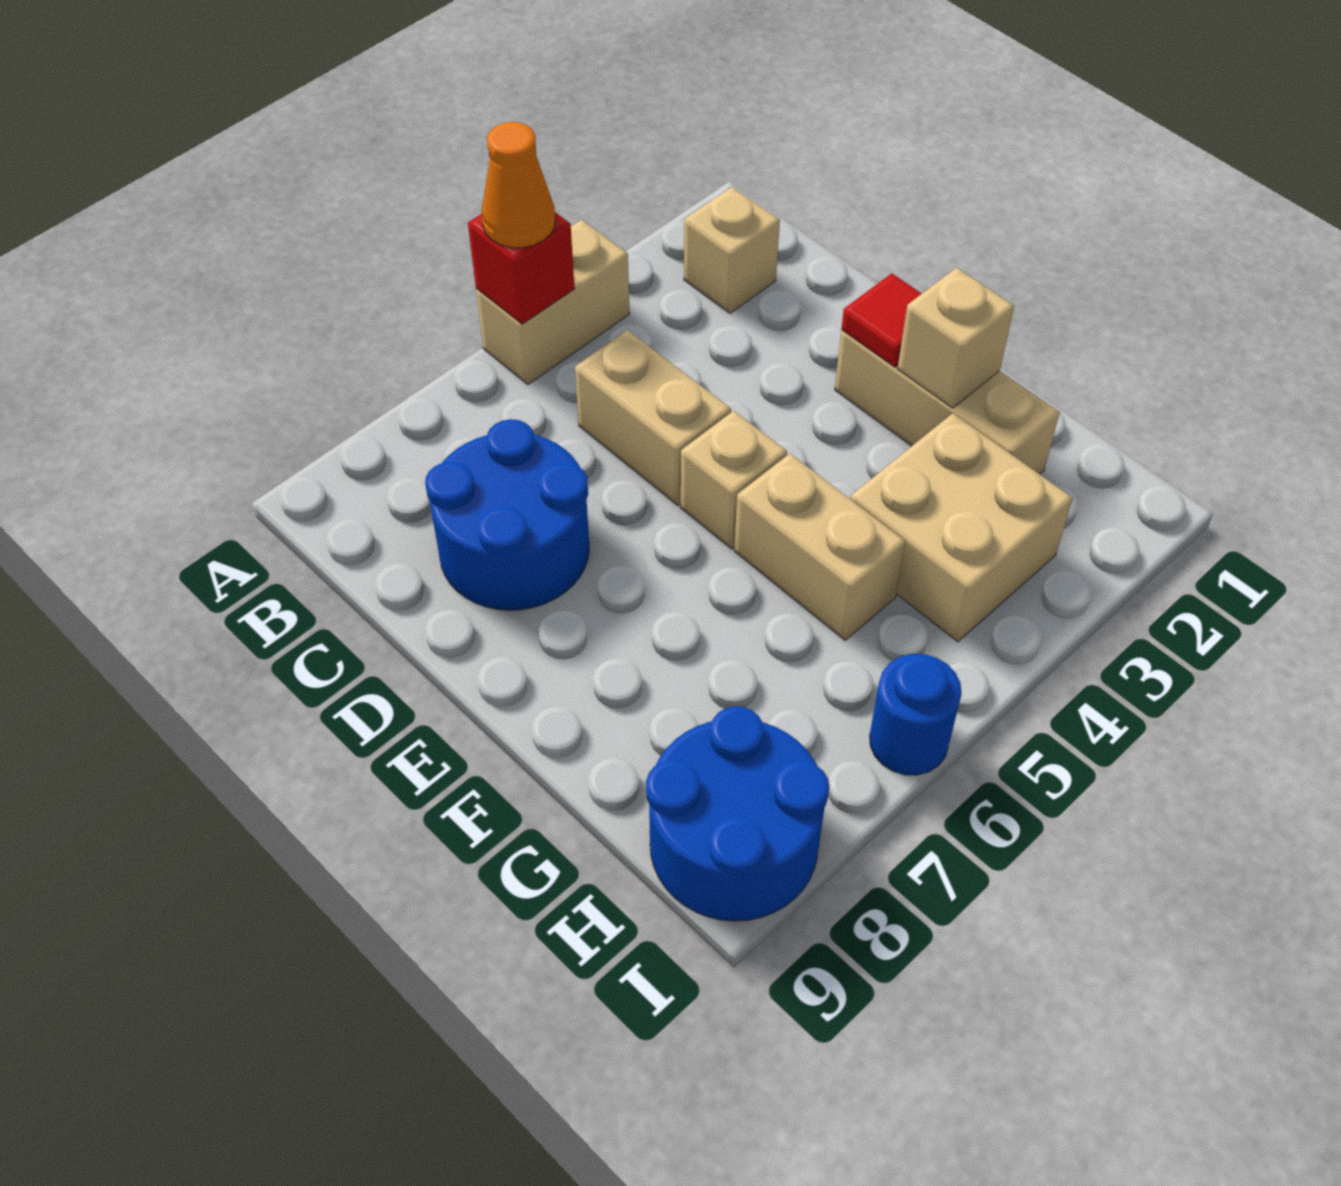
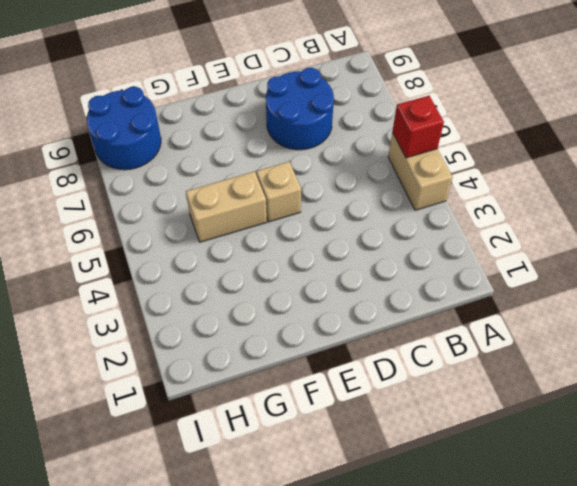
none -> tan 1x1 brick [684,187,780,313]
none -> tan 1x2 brick [575,330,731,506]
none -> tan 1x3 brick [835,330,1060,474]

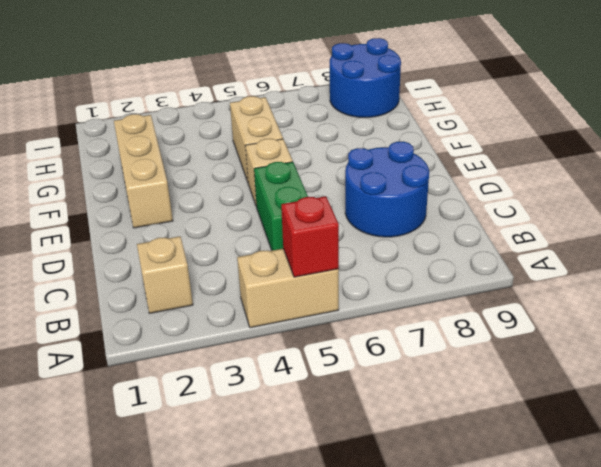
green 1x2 brick [254,162,308,250] -> tan 1x2 brick [575,330,731,506]
none -> tan 2x2 brick [850,413,1073,642]
none -> blue 1x1 round brick [870,654,961,775]
none -> red 1x1 tile [841,273,922,367]

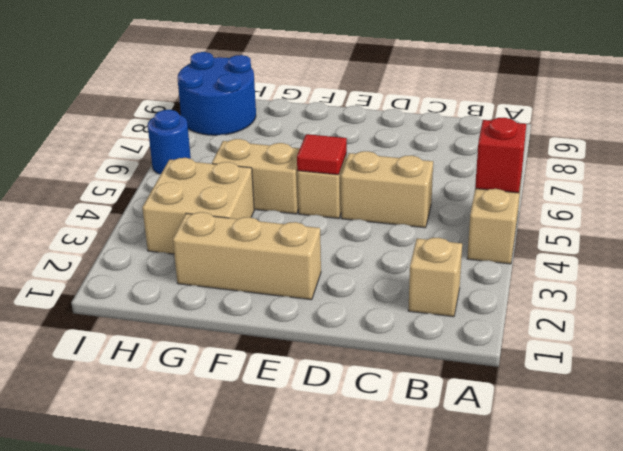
red 1x1 tile [297,134,347,175] -> red 1x1 tile moved to [841,273,922,367]
none -> blue 2x2 round brick [425,419,589,610]
none -> tan 1x1 brick [898,268,1014,408]
none -> orange 1x1 cone [481,122,555,248]

